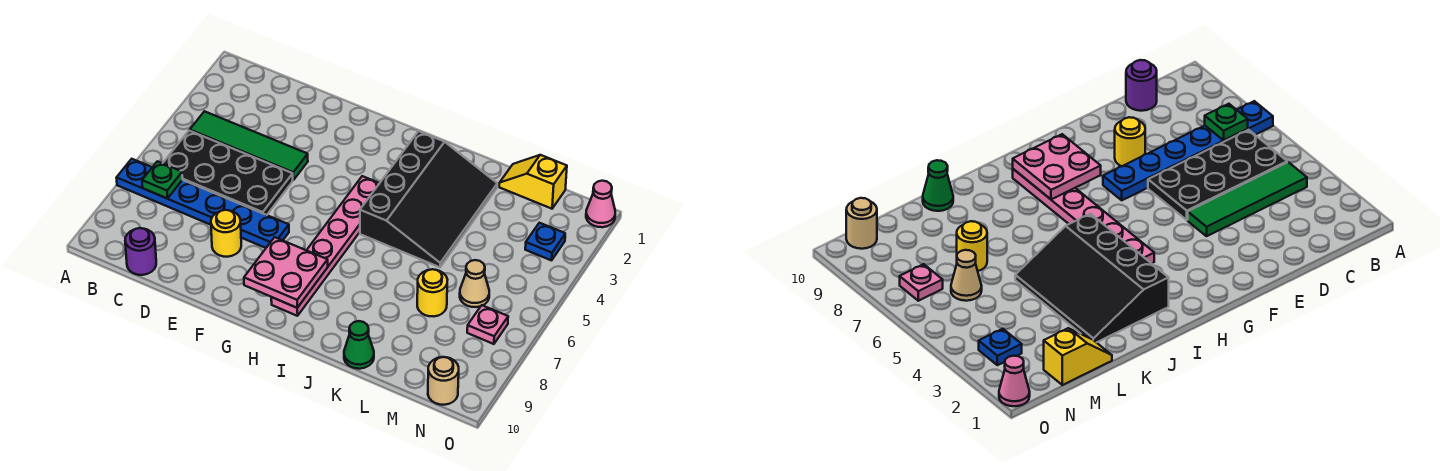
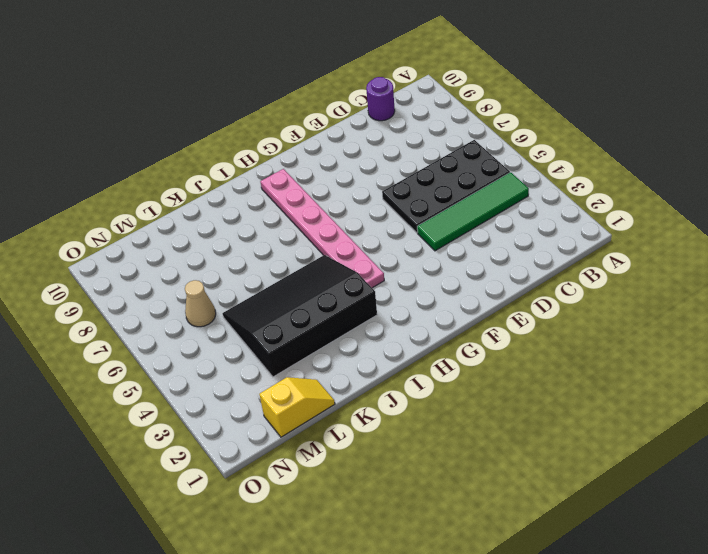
black 3x4 slope [223,255,377,377] -> black 3x4 slope turned to [360,131,497,267]
none -> blue 1x6 plate [117,159,289,248]
none -> yellow 1x1 round brick [211,210,241,257]
none -> green 1x1 cone [344,321,374,369]

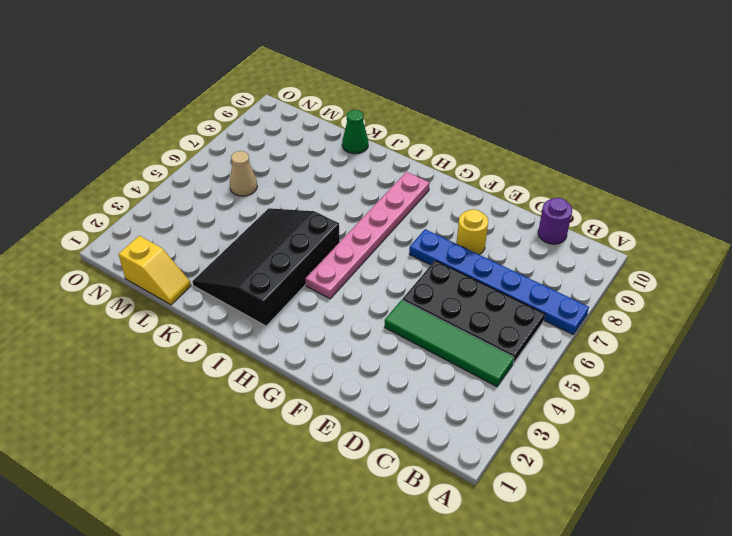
none -> yellow 1x1 round brick [417,269,448,317]
none -> blue 1x1 plate [525,223,565,260]
none -> pink 1x1 plate [467,305,508,344]

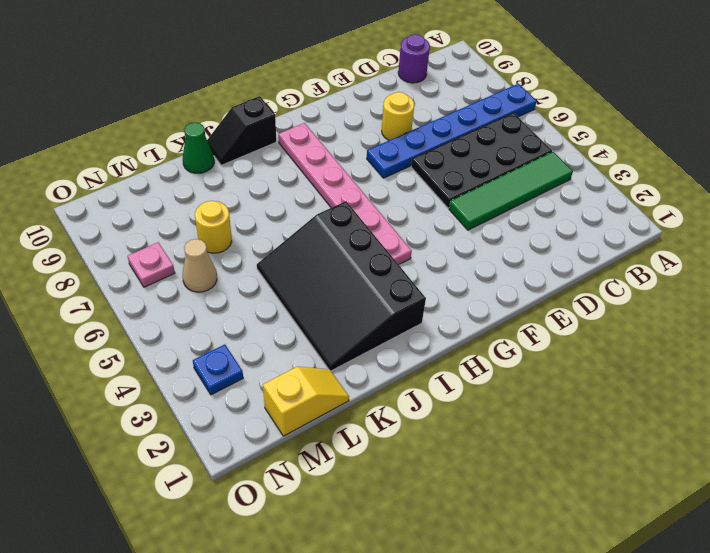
black 1x2 slope [207,96,276,165] -> none
none -> tan 1x1 round brick [428,357,459,405]
none -> pink 1x1 cone [586,181,615,227]
none -> green 1x1 plate [142,161,183,198]

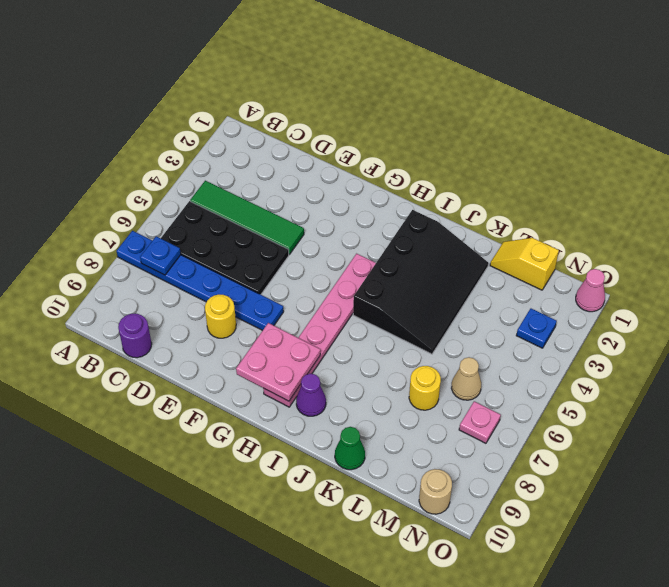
blue 1x1 plate [140,236,181,275] -> green 1x1 plate [142,161,183,198]
purple 1x1 cone [296,374,326,416] -> none

